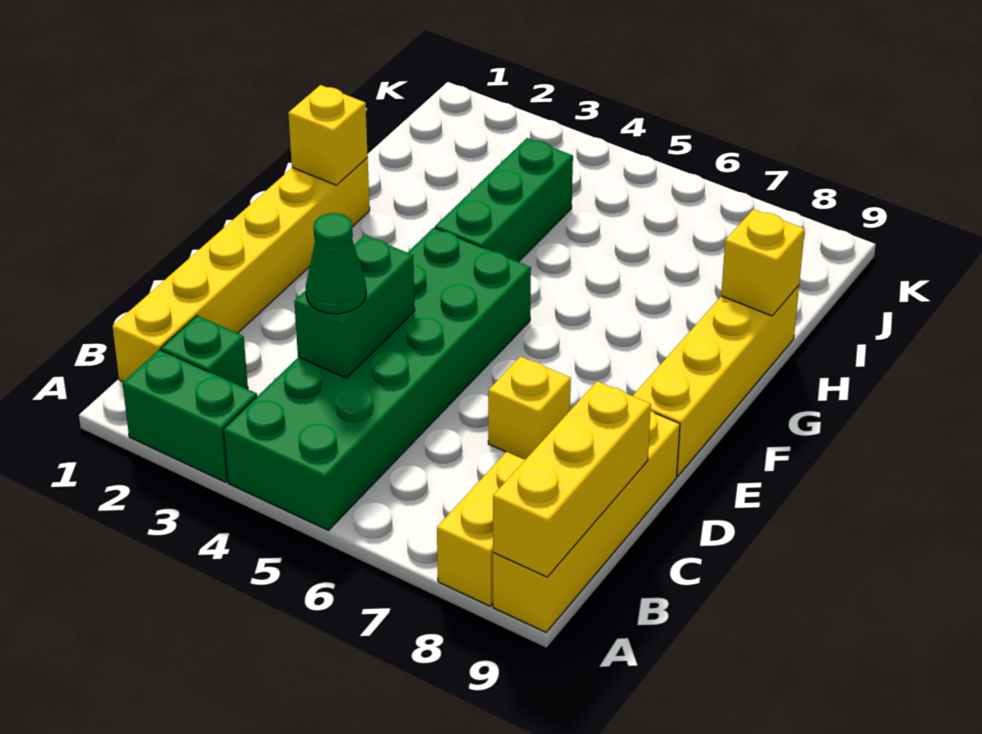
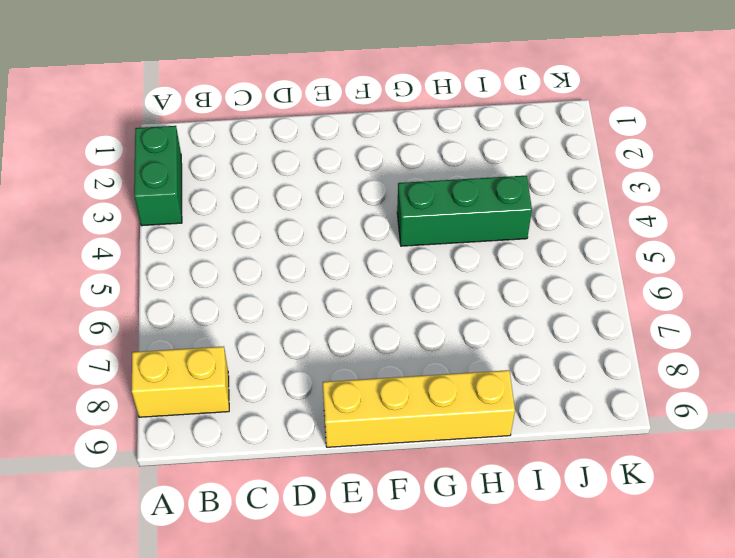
none -> green 2x6 brick [223,228,531,530]
none -> yellow 1x4 brick [493,411,680,632]
none -> yellow 1x6 brick [113,158,370,382]

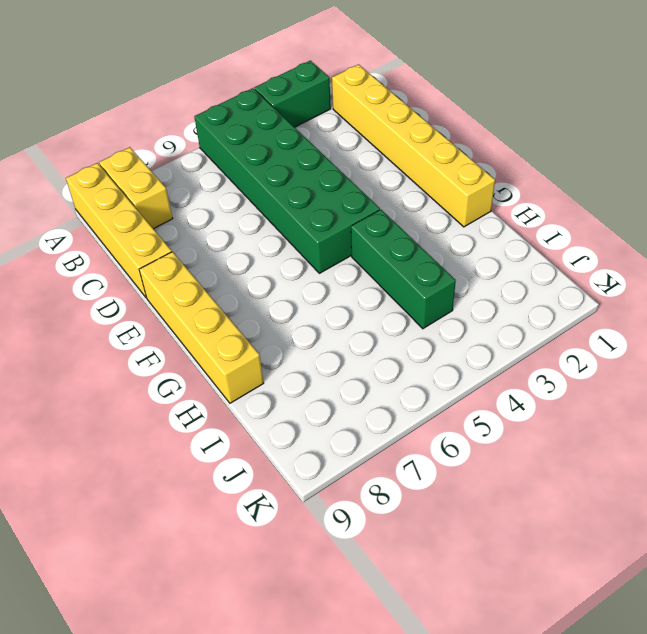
none -> green 1x1 brick [161,316,248,389]
none -> yellow 1x1 brick [488,357,571,460]
none -> yellow 1x3 brick [493,381,651,577]

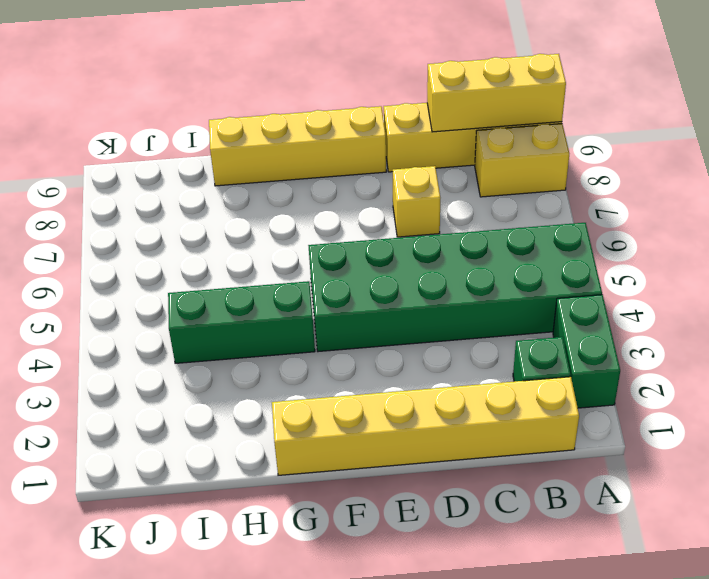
none -> green 1x2 brick [294,235,415,378]
none -> yellow 1x1 brick [288,85,368,185]
none -> yellow 1x1 brick [721,209,805,316]

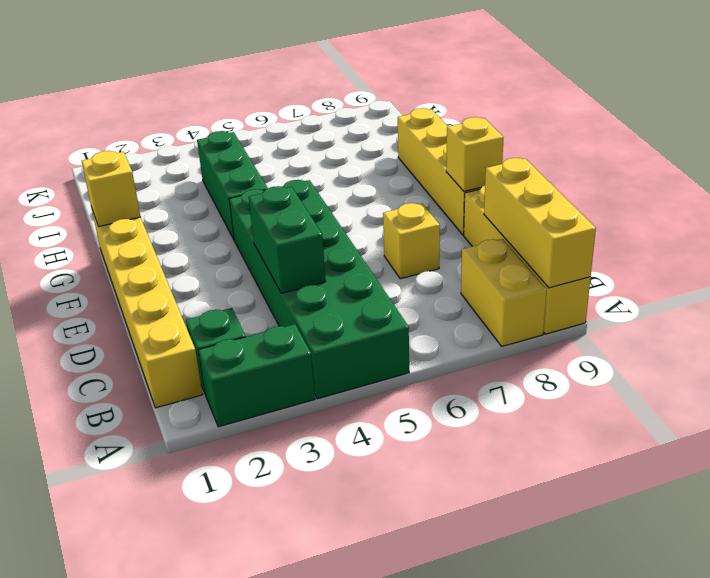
yellow 1x1 brick [446,117,503,191] -> yellow 1x1 brick moved to [721,209,805,316]
none -> green 1x1 cone [306,213,366,314]

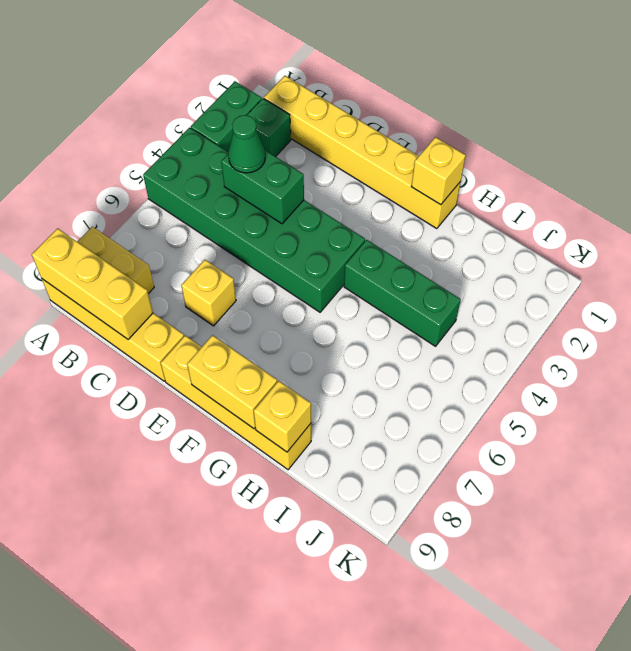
yellow 1x2 brick [187,335,277,429] -> none

